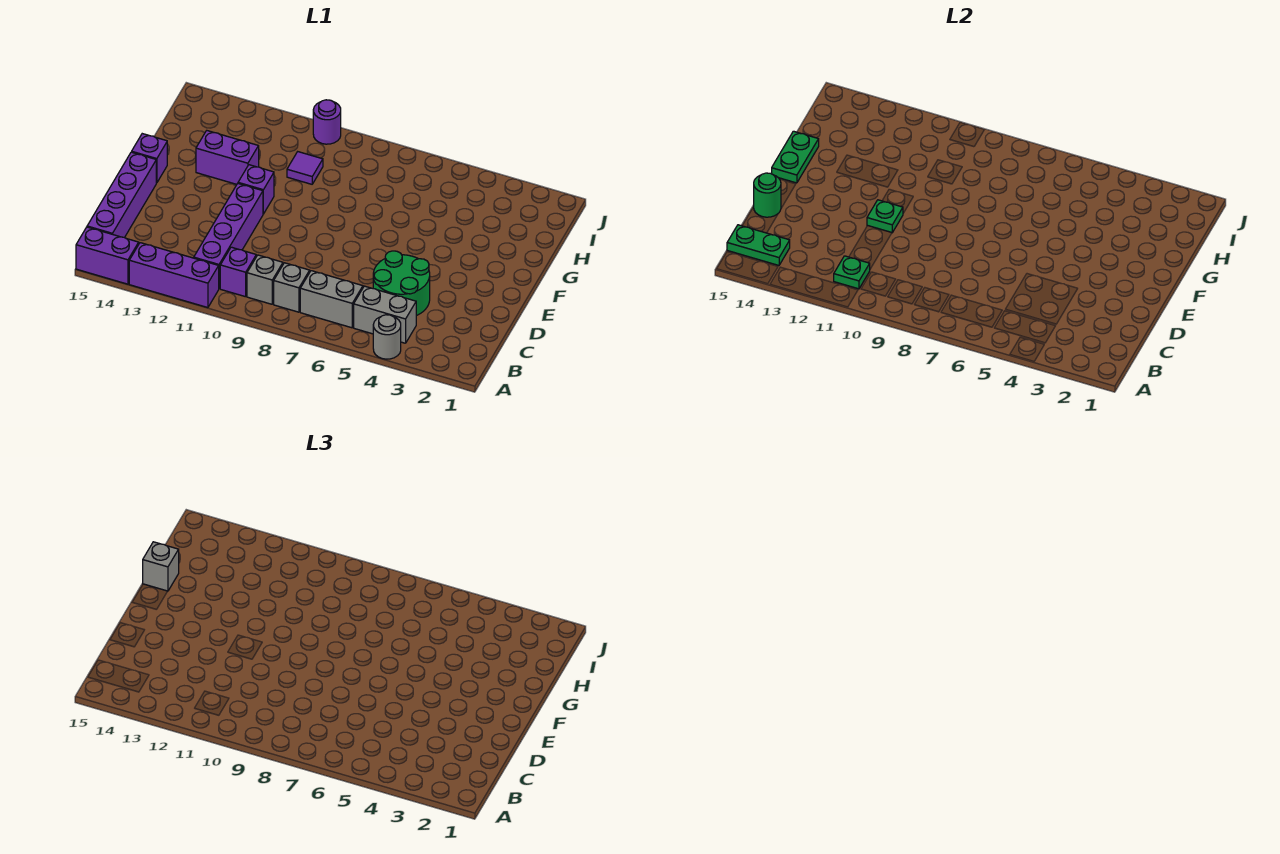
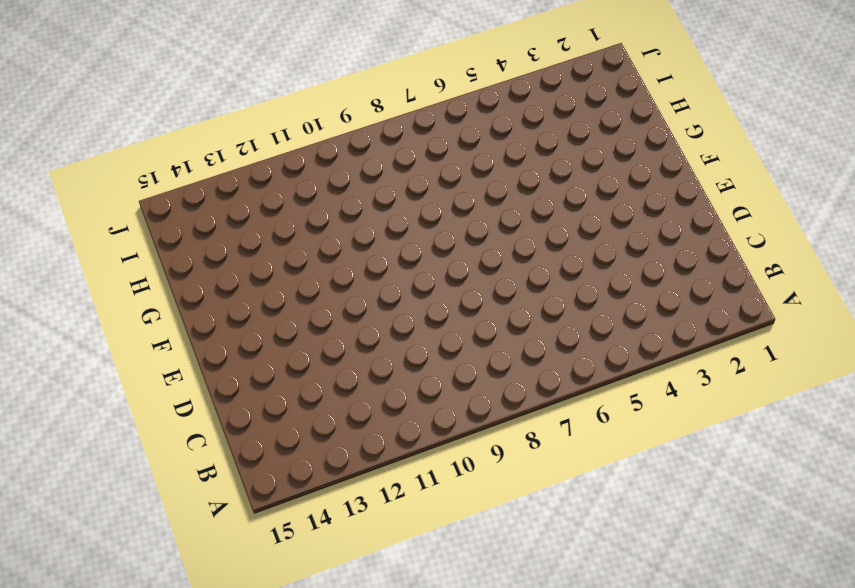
none -> grey 1x1 round brick [373,315,401,359]
none -> purple 1x3 brick [129,243,219,308]
none -> purple 1x2 brick [76,227,139,284]

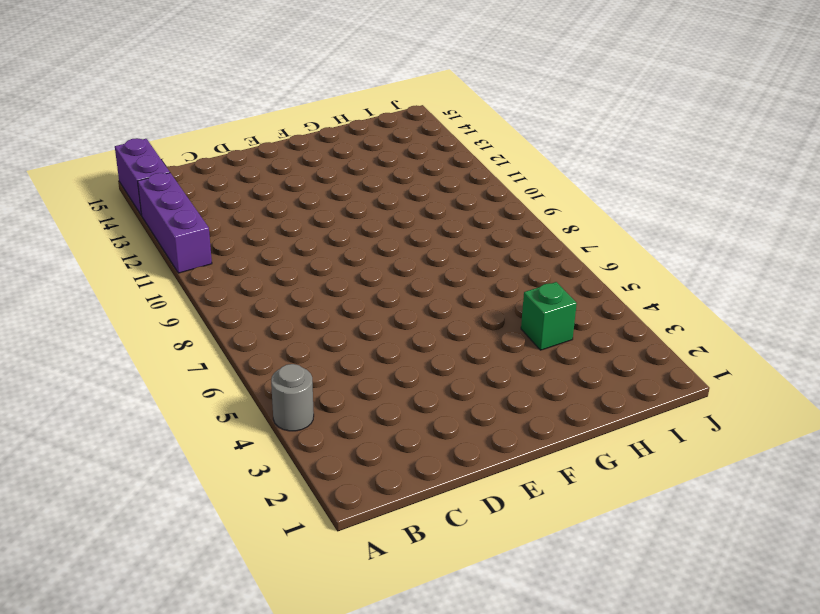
green 1x1 brick [521,282,577,350] -> none
none -> grey 1x2 brick [354,286,416,343]
none -> grey 1x2 brick [300,271,363,328]
none -> grey 1x1 brick [274,263,310,312]

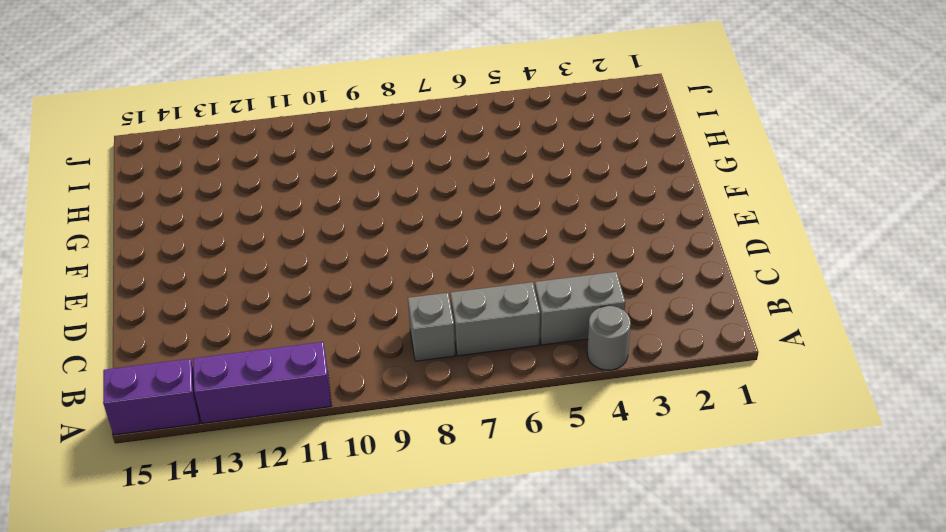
none -> grey 1x1 brick [247,255,283,304]
none -> purple 1x1 brick [220,247,256,297]
none -> purple 1x4 brick [194,184,263,288]

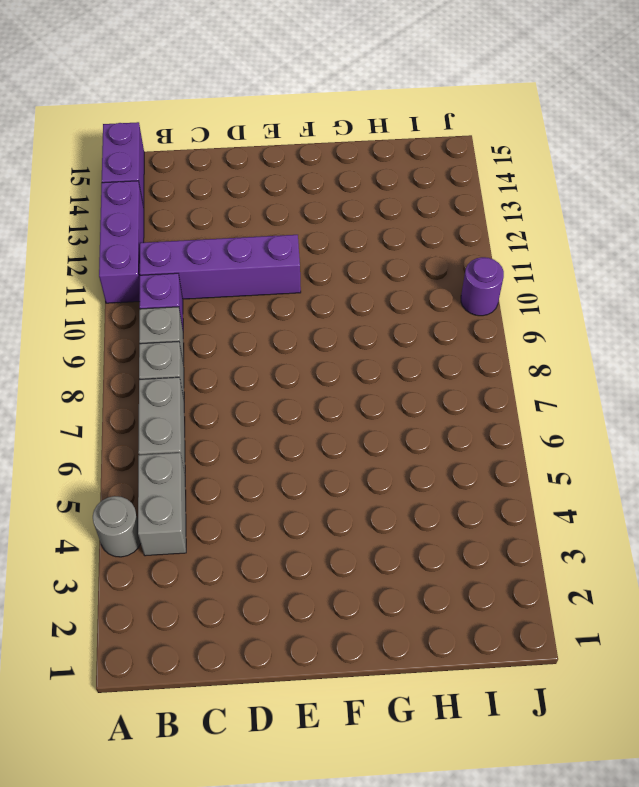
none -> purple 1x4 brick [87,152,156,237]
none -> green 2x2 round brick [373,251,430,316]
none -> purple 1x1 brick [238,165,274,214]

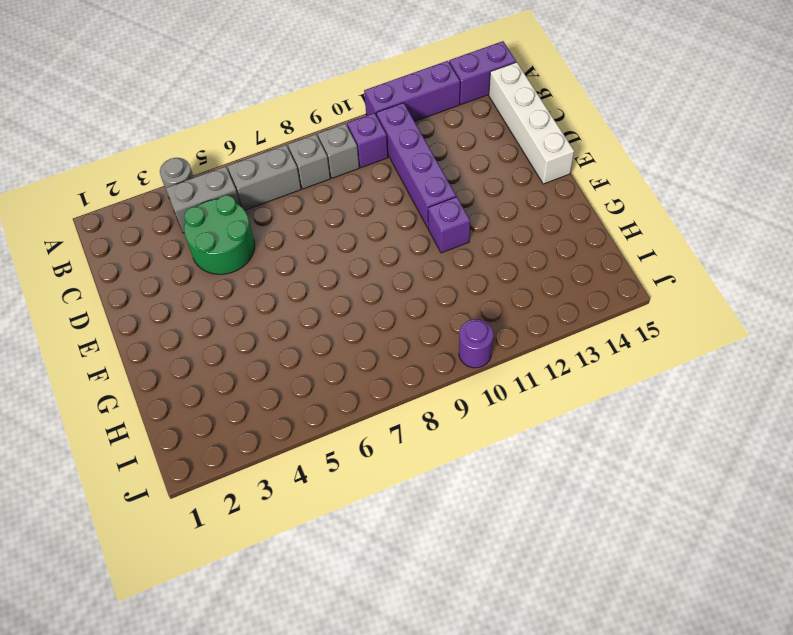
white 1x4 brick [489,62,574,184] -> purple 1x4 brick [87,152,156,237]
none -> purple 1x1 brick [132,134,167,183]
none -> purple 1x2 brick [196,131,259,184]
none -> purple 1x1 tile [287,152,323,184]

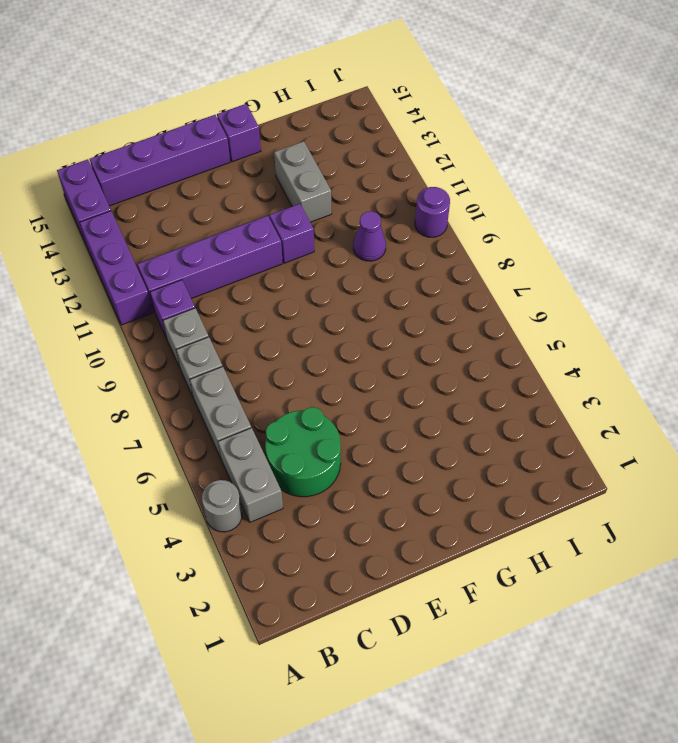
grey 1x2 brick [274,141,332,222] -> purple 1x2 brick [196,131,259,184]
purple 1x1 cone [353,211,386,261] -> purple 1x1 tile [287,152,323,184]
none -> green 1x1 plate [834,256,870,289]
none -> green 1x2 plate [727,225,790,265]
none -> green 1x1 round brick [754,173,781,217]

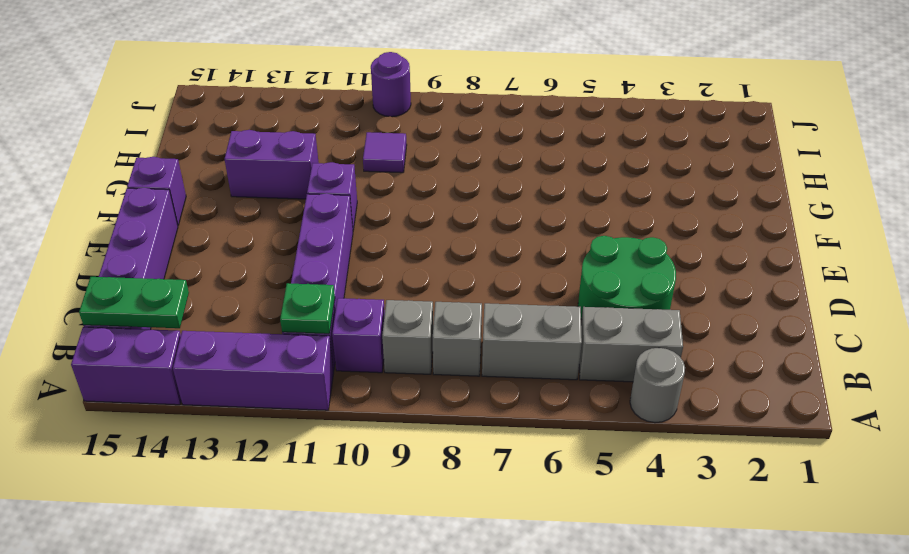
none -> green 1x1 round brick [754,173,781,217]
none -> green 1x1 plate [867,200,903,233]
none -> green 1x2 plate [772,131,819,183]

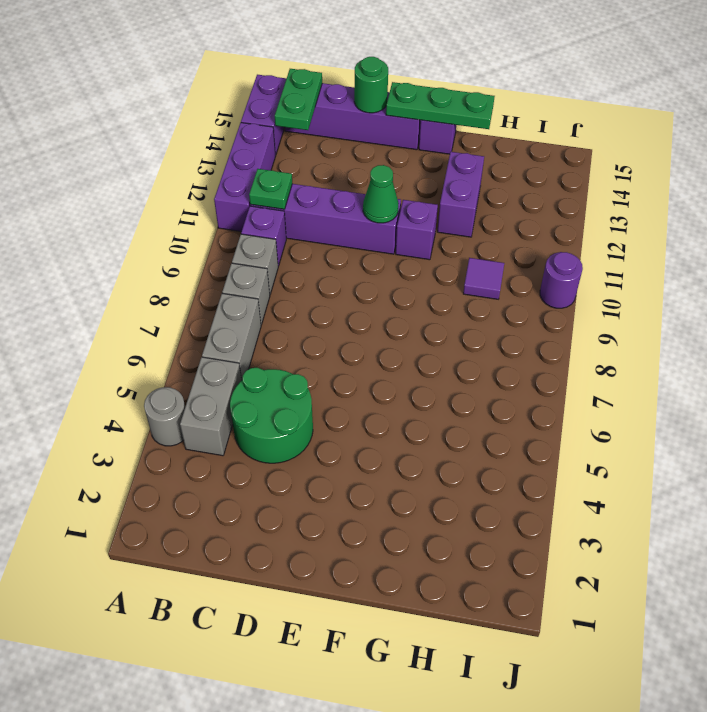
green 1x1 cone [363,165,399,223] -> green 1x1 plate [867,200,903,233]
green 1x3 plate [386,82,495,129] -> green 1x2 plate [772,131,819,183]
none -> grey 1x1 brick [143,542,179,591]

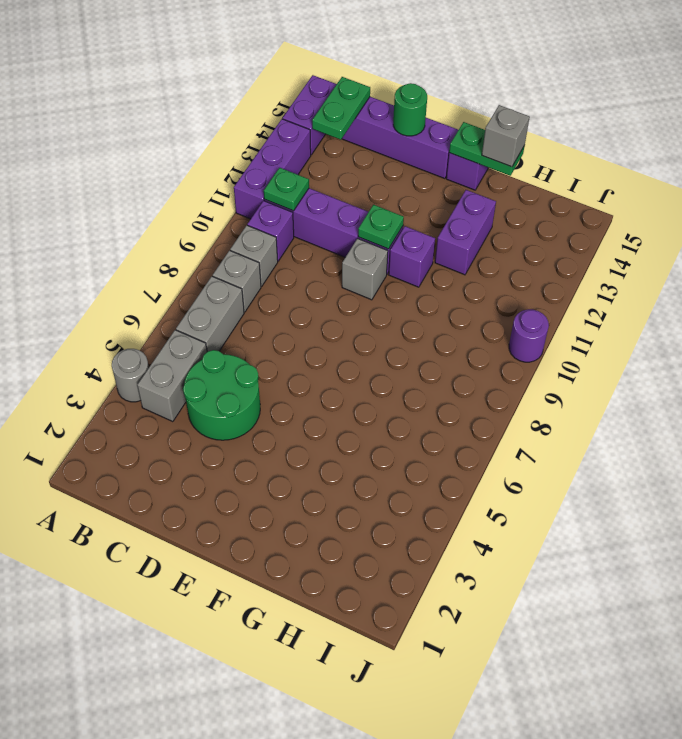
grey 1x1 brick [342,238,388,300] -> none
none -> purple 1x1 tile [287,152,323,184]

